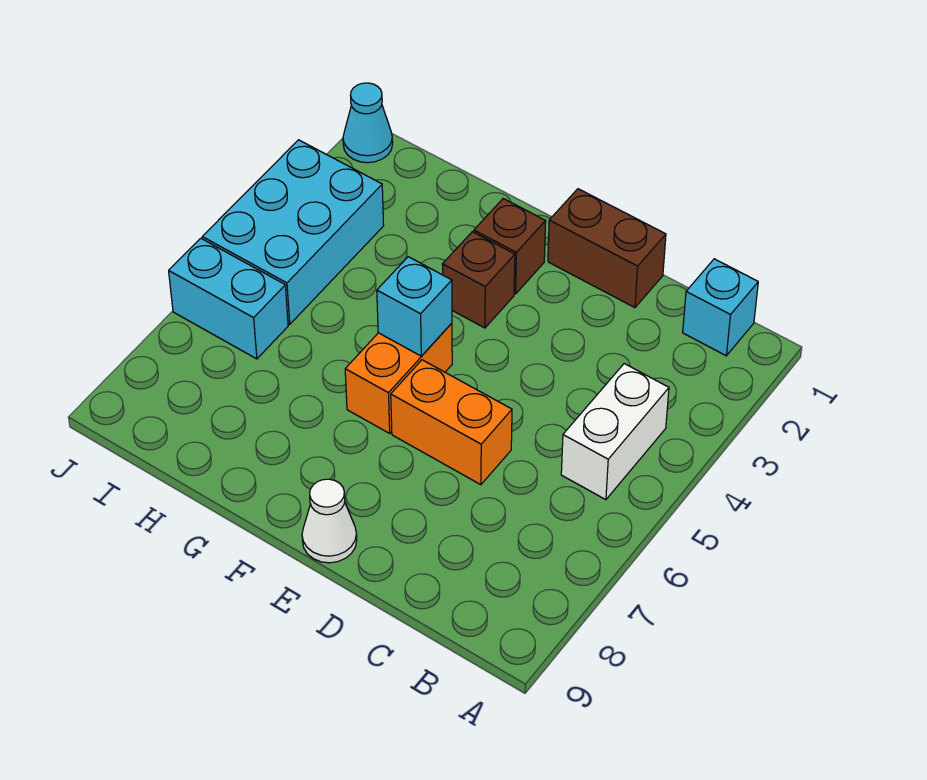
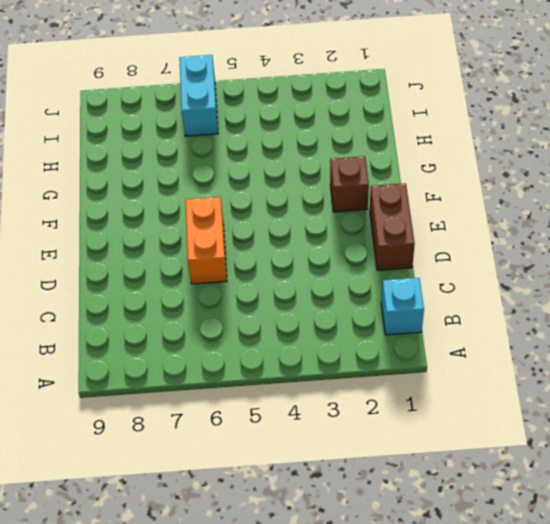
none -> white 1x2 brick [561,364,669,500]
none -> white 1x1 cone [302,479,357,563]
none -> brown 1x1 brick [442,232,515,328]

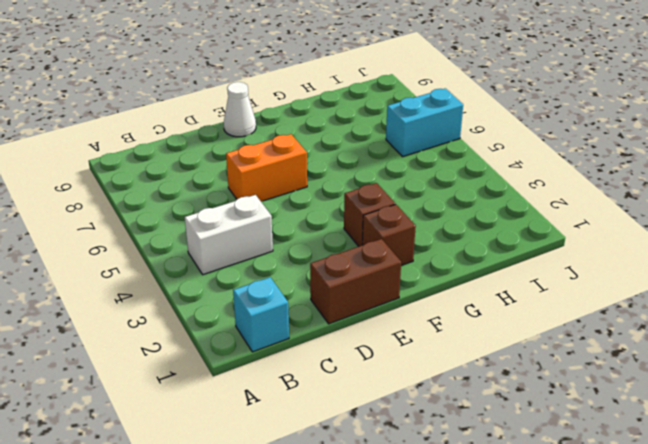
white 1x2 brick [185,195,273,275] -> white 1x2 brick turned to [561,364,669,500]
none -> orange 1x2 brick [345,323,452,433]
none -> cyan 2x3 brick [202,140,384,324]
none -> cyan 1x1 cone [343,83,393,163]

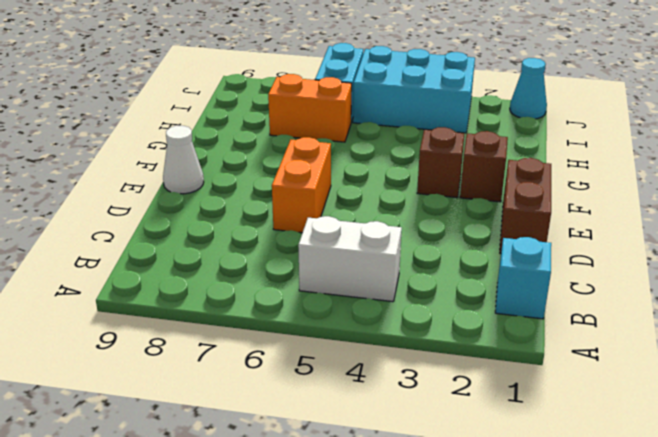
orange 1x2 brick [268,74,352,142] -> orange 1x2 brick moved to [345,323,452,433]
none -> cyan 1x1 brick [377,257,452,356]

